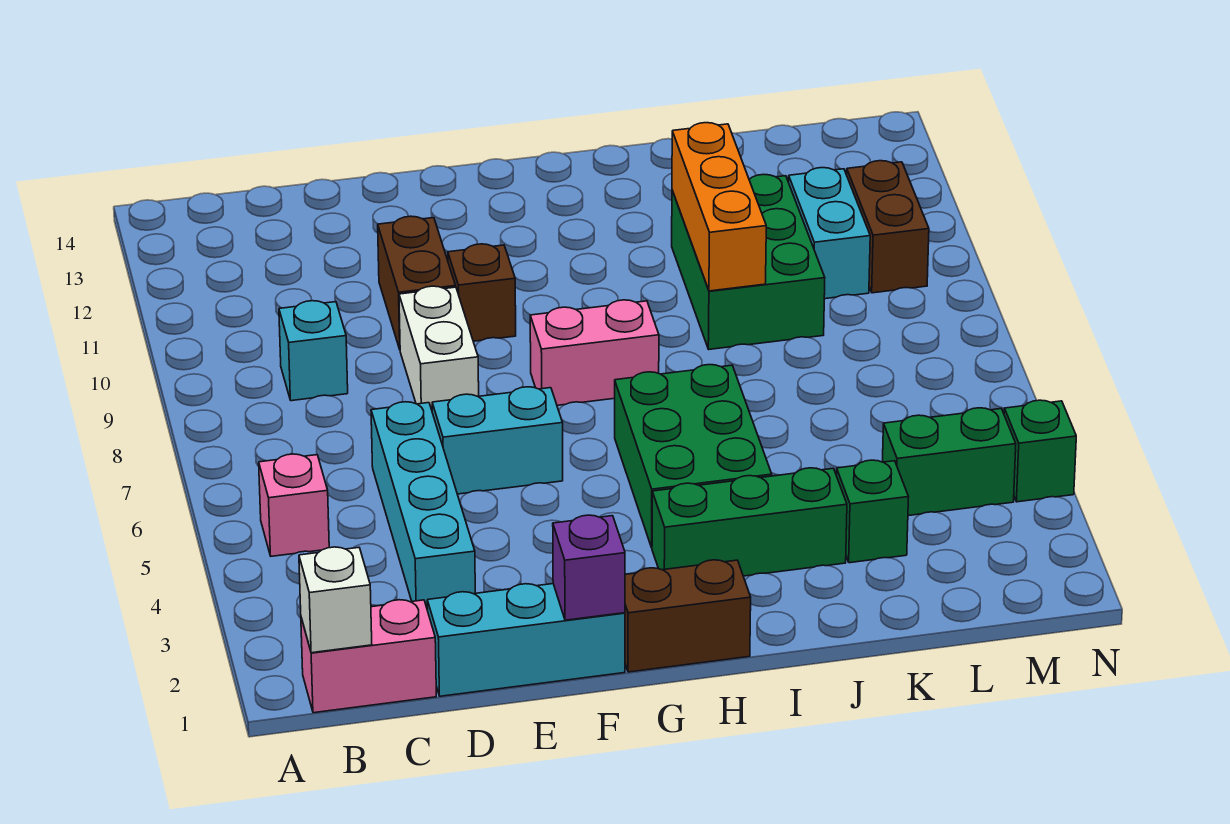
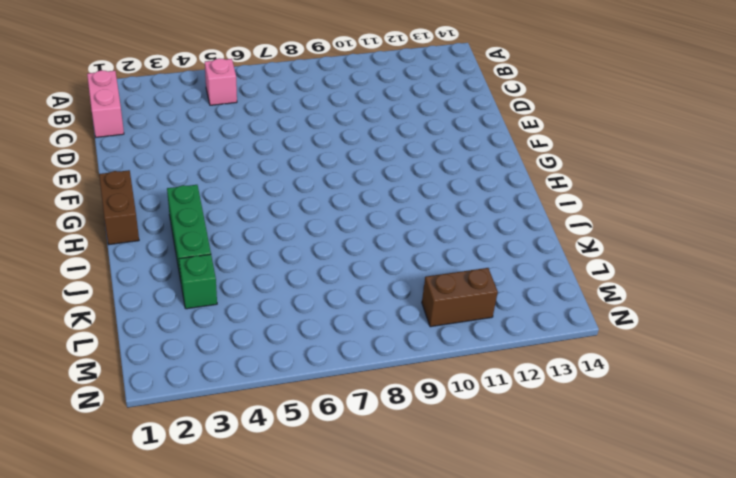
none -> cyan 1x1 brick [279,301,348,401]
none -> cyan 1x3 brick [427,584,625,696]
none -> cyan 1x4 brick [371,402,475,610]

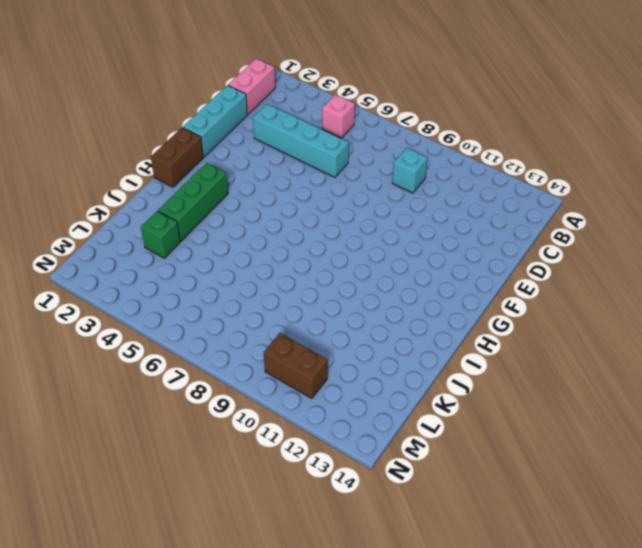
none -> cyan 1x2 brick [432,387,563,494]
none -> white 1x2 brick [399,286,479,410]
none -> brown 1x2 brick [378,216,456,349]

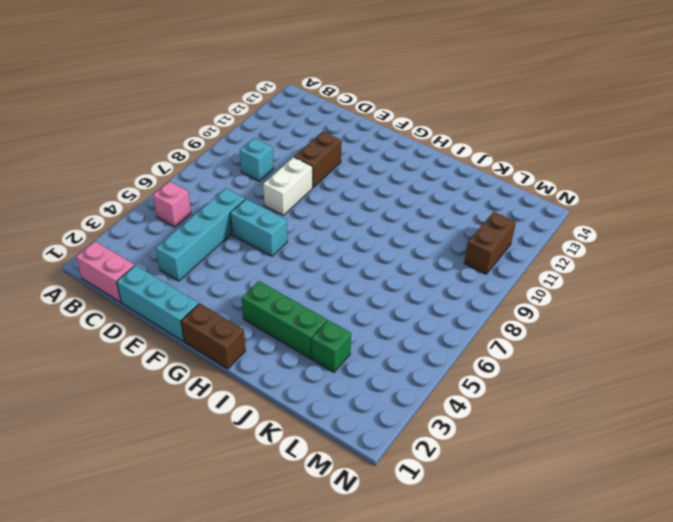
none -> brown 1x1 brick [448,244,516,341]
none -> pink 1x2 brick [530,300,659,405]
none -> green 2x3 brick [615,365,772,548]

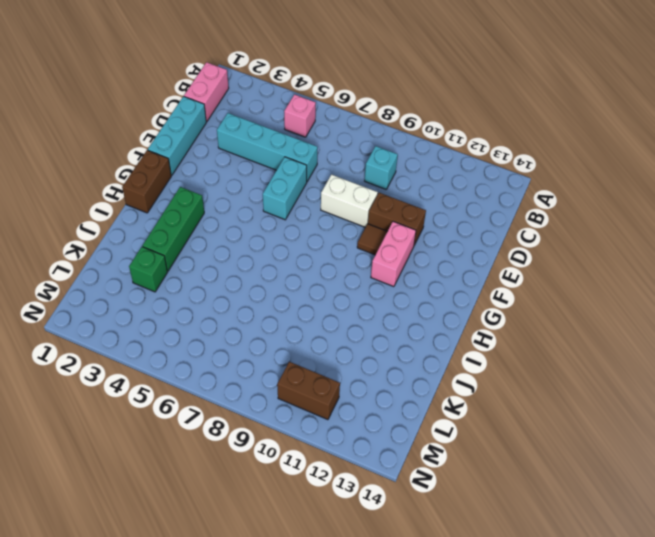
brown 1x1 tile [357,224,387,255] -> brown 1x1 brick [448,244,516,341]
pink 1x2 brick [371,222,416,287] -> pink 1x2 brick moved to [530,300,659,405]
none -> green 2x3 brick [615,365,772,548]
none -> green 2x3 brick [672,174,825,349]
none -> green 1x2 brick [882,408,1016,516]

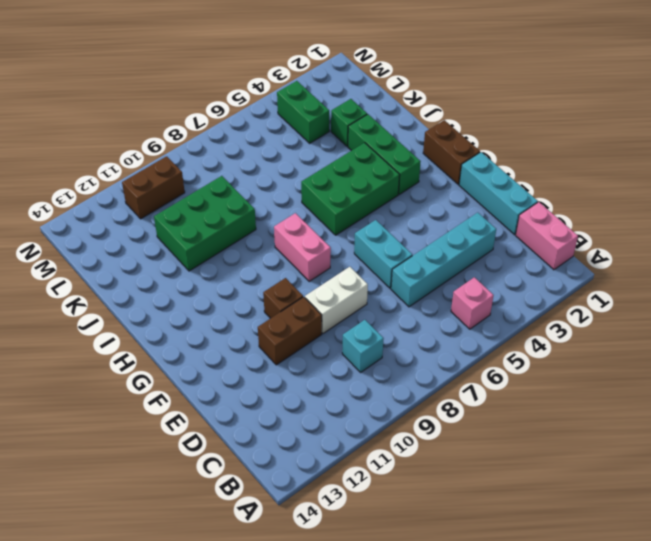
none -> cyan 1x2 brick [789,168,870,299]
none -> green 1x1 brick [1004,400,1076,502]
none -> white 1x1 brick [299,547,372,653]

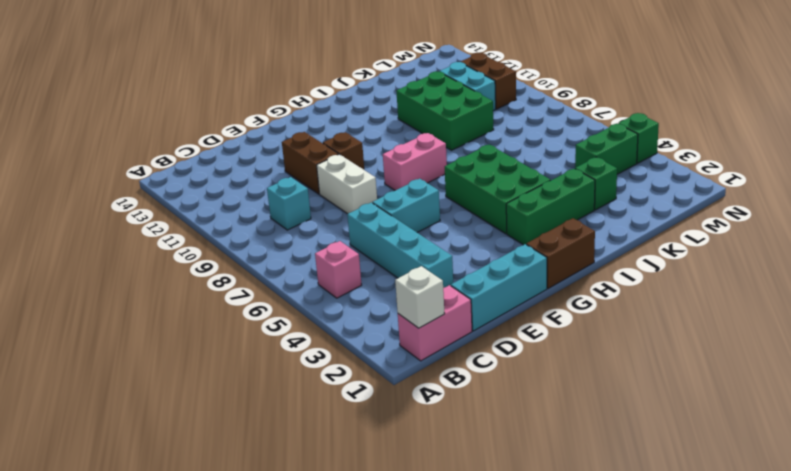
none -> purple 1x1 brick [553,515,625,620]
none -> orange 1x3 brick [672,123,766,291]

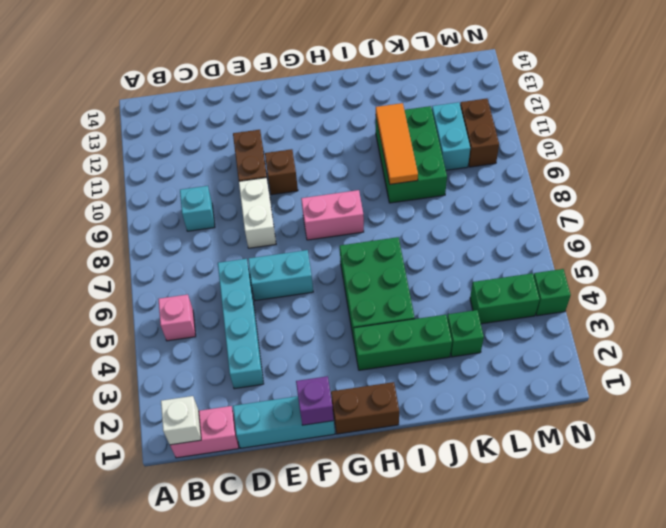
orange 1x3 tile [376,103,418,184] -> orange 1x3 brick [672,123,766,291]

